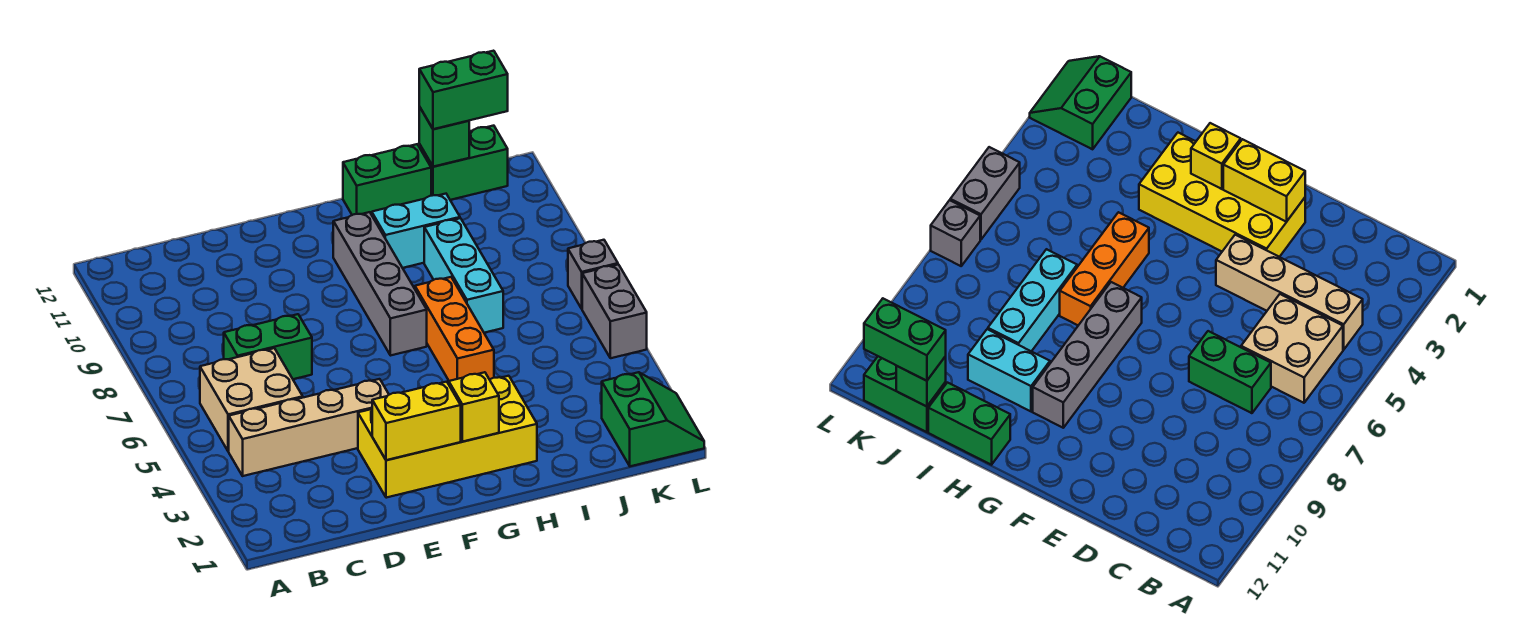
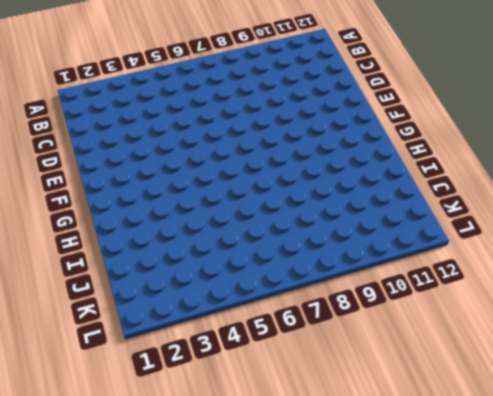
none -> tan 1x4 brick [229,379,389,476]
none -> tan 2x2 brick [200,348,303,451]
none -> green 1x2 brick [224,314,312,379]

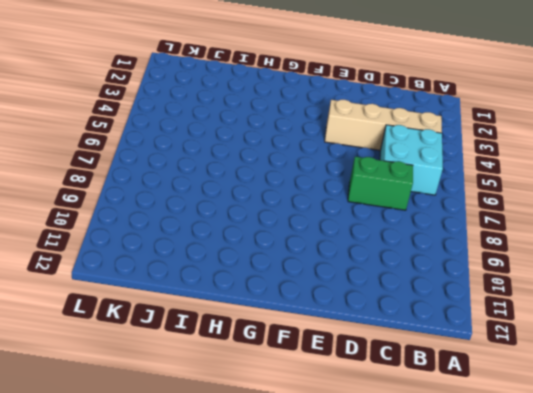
cyan 2x2 brick [380,125,443,195] -> tan 2x2 brick [200,348,303,451]
none -> yellow 2x4 brick [358,376,537,498]
none -> grey 1x4 brick [333,212,427,355]
none -> orange 1x3 brick [415,277,494,381]

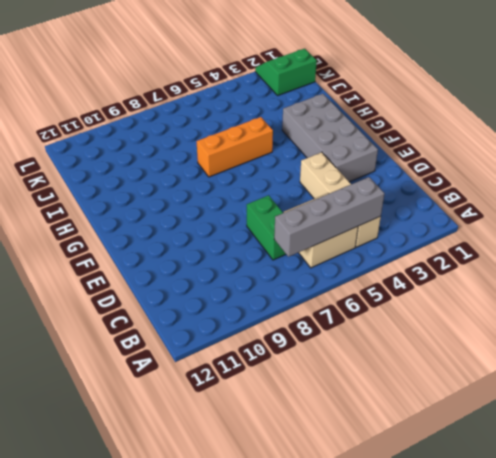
grey 1x4 brick [274,177,384,257] -> grey 1x4 brick moved to [333,212,427,355]
grey 2x4 brick [282,94,378,182] -> yellow 2x4 brick [358,376,537,498]
none -> cyan 1x2 brick [372,194,460,268]
none -> green 1x2 brick [343,144,431,215]
none -> cyan 1x3 brick [424,218,503,333]

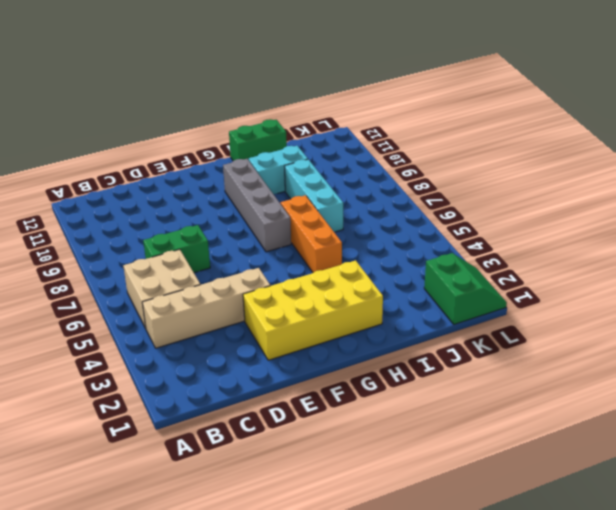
none -> green 1x2 brick [419,126,508,200]
none -> grey 1x2 brick [582,264,647,358]
none -> grey 1x1 brick [568,240,618,309]

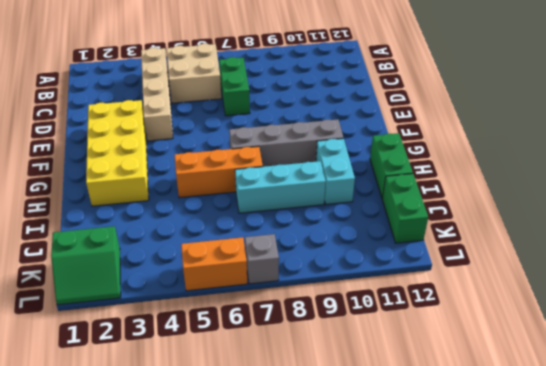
orange 1x2 brick [181,237,247,291] -> grey 1x2 brick [582,264,647,358]
none -> yellow 1x2 brick [372,382,461,460]
none -> yellow 1x1 brick [449,372,499,442]
none -> green 1x1 brick [419,107,469,167]

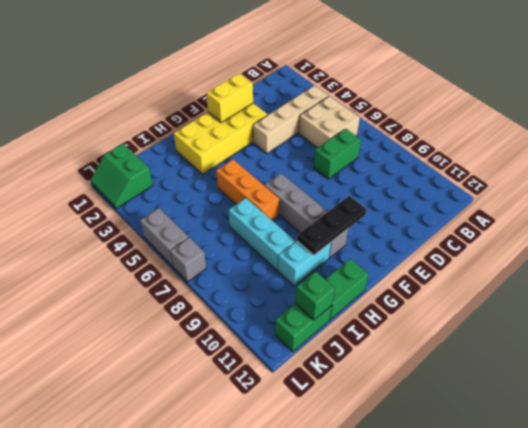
black 1x3 plate [297,196,367,255] -> none
none -> yellow 1x1 brick [449,372,499,442]
none -> green 1x2 brick [419,51,508,129]

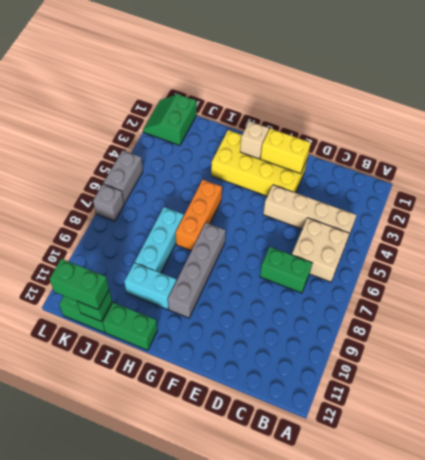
tan 1x1 brick [240,121,269,159] -> yellow 1x1 brick [449,372,499,442]

